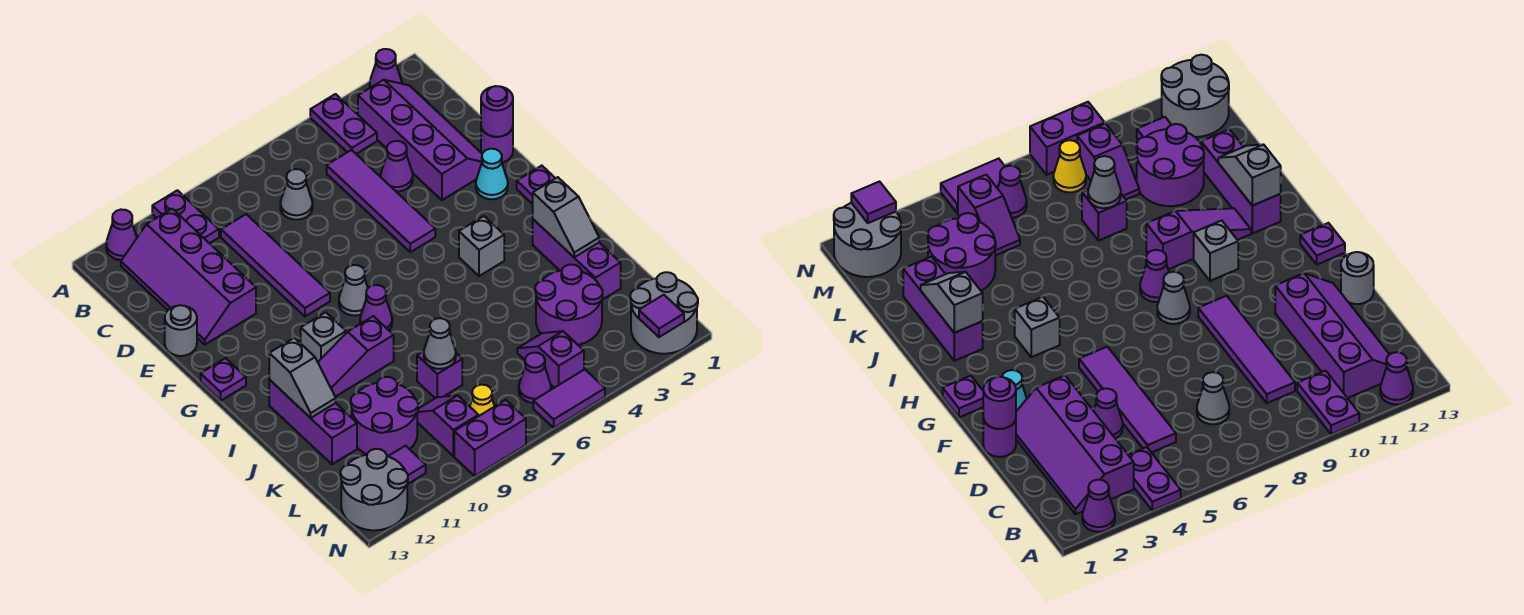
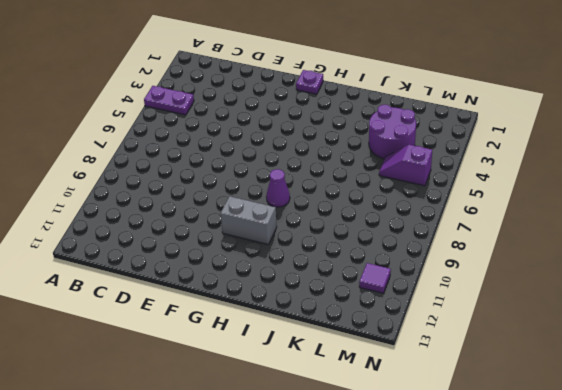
grey 1x2 brick [221,196,277,244] -> grey 1x1 brick [301,312,346,362]
none -> purple 1x1 cone [370,49,402,88]
none -> purple 1x2 plate [152,190,219,243]
none -> purple 1x1 cone [106,210,137,260]
none -> purple 2x4 slope [358,80,482,200]

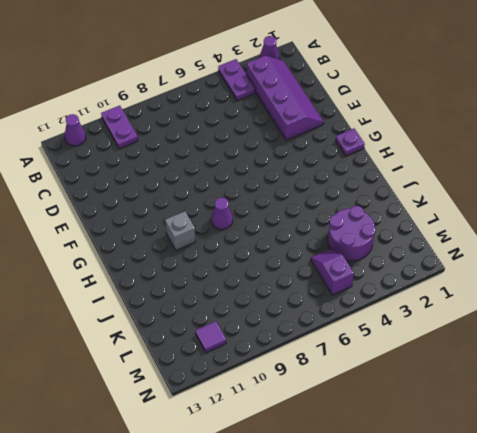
none -> purple 2x4 slope [121,209,256,345]
none -> purple 1x4 tile [327,150,435,252]
none -> grey 1x1 cone [280,169,313,220]
none -> purple 1x4 tile [221,214,330,316]

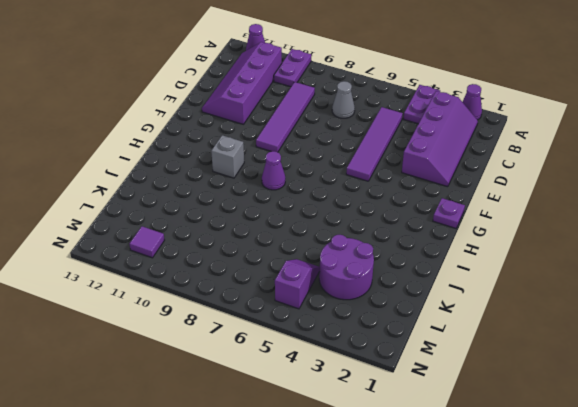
none -> purple 1x1 cone [381,141,413,192]
none -> purple 1x1 round brick [481,128,513,163]
none -> grey 1x1 round brick [165,305,197,356]
none -> cyan 1x1 cone [476,149,508,199]

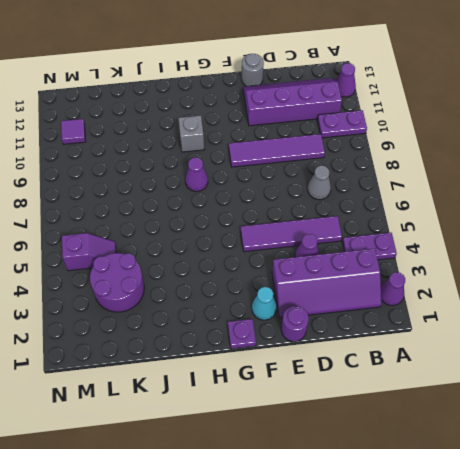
none -> grey 1x1 cone [339,265,368,316]
none -> purple 1x1 plate [201,358,246,400]
none -> grey 1x1 brick [459,216,504,276]
none -> purple 1x3 brick [533,219,621,300]

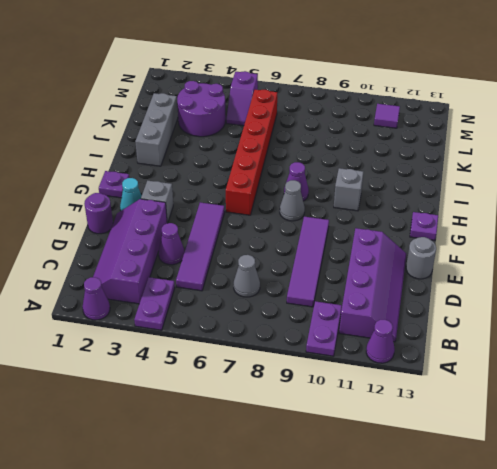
grey 1x1 brick [141,181,173,223] -> grey 1x1 brick moved to [459,216,504,276]
red 1x6 brick [226,90,277,215] -> none
grey 1x3 brick [135,93,178,166] -> purple 1x3 brick [533,219,621,300]
none -> purple 1x3 slope [318,316,394,397]
none -> purple 1x3 brick [269,380,357,464]
none -> purple 1x1 brick [417,351,462,398]
none -> purple 2x2 round brick [351,377,418,456]

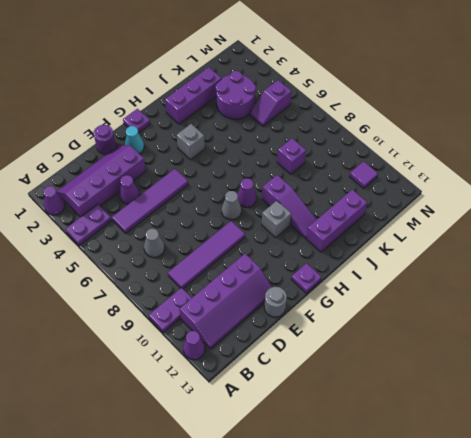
none -> purple 2x2 round brick [351,377,418,456]
none -> purple 1x2 slope [417,395,478,456]
none -> grey 2x2 round brick [630,272,698,354]
none -> purple 1x1 cone [519,353,551,403]

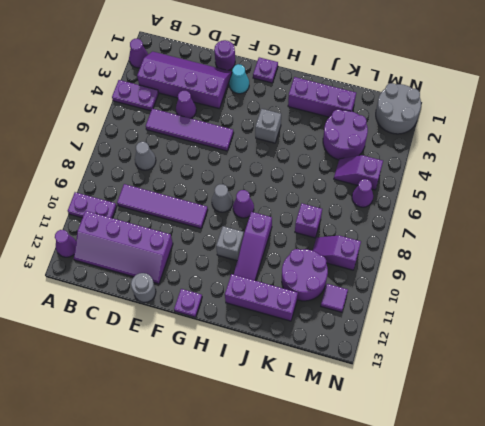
none -> yellow 1x1 cone [470,385,495,416]
none -> grey 2x2 round brick [340,449,408,530]
none -> purple 1x2 tile [533,369,605,428]
none -> purple 1x2 brick [454,400,526,476]

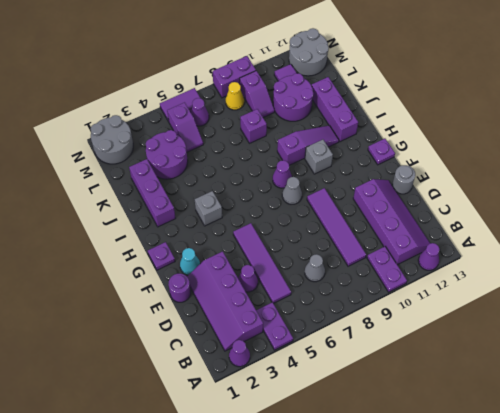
none -> purple 1x1 round brick [481,86,513,137]
none -> grey 1x2 slope [533,177,599,257]
none -> grey 1x2 slope [269,338,336,418]
none -> grey 1x1 cone [424,318,456,369]

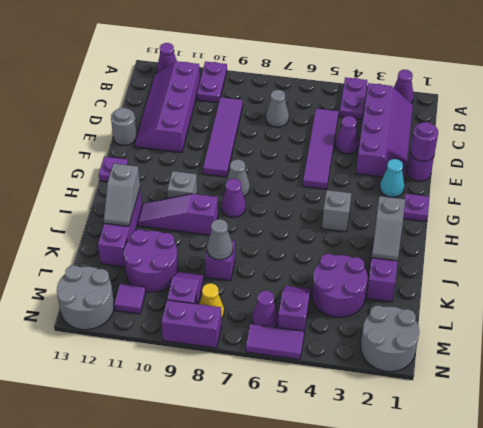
none -> purple 1x1 tile [639,295,684,337]

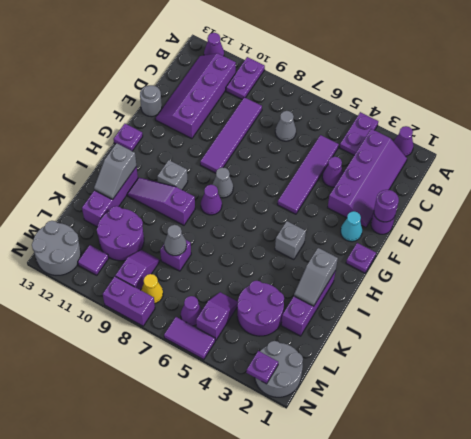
purple 1x1 plate [246,351,278,384] -> purple 1x1 tile [639,295,684,337]

